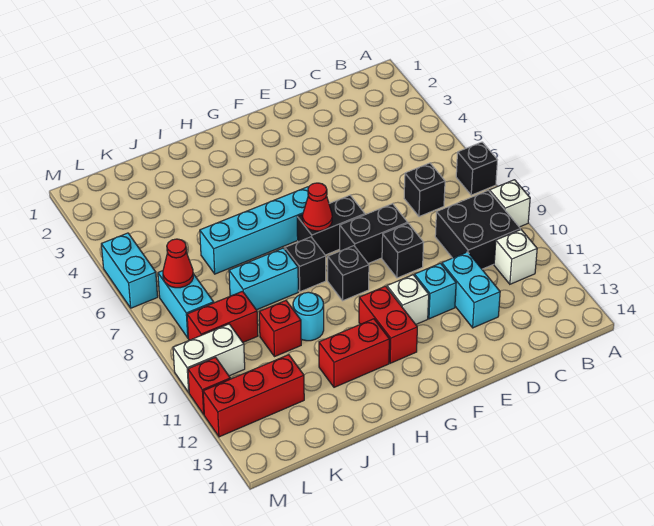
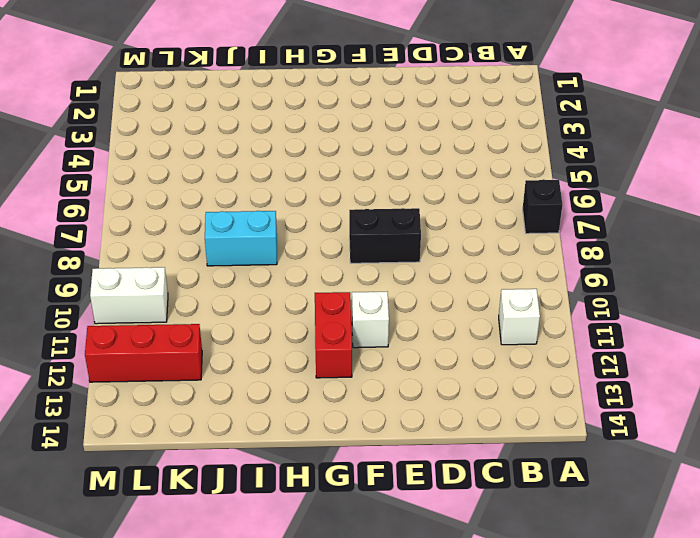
none -> white 1x1 brick [489,180,530,227]
none -> black 2x2 brick [435,191,520,269]
none -> black 1x1 brick [404,163,445,217]

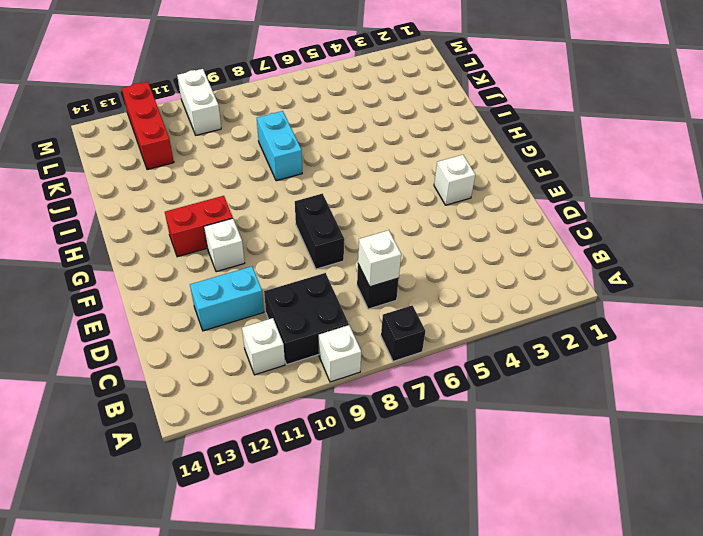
white 1x1 brick [358,230,401,287] -> none
white 1x1 brick [434,155,475,205] -> none
none -> black 1x1 brick [382,223,424,278]
none -> cyan 1x1 brick [414,263,456,319]
none -> black 1x2 brick [297,195,365,255]

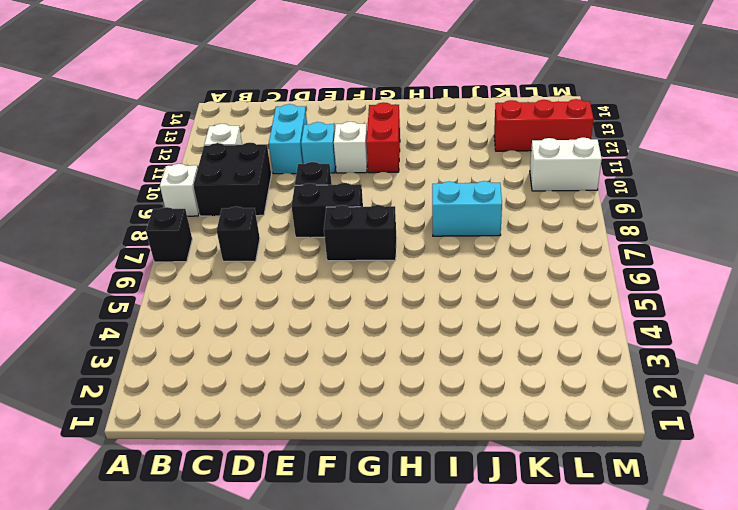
none -> cyan 1x4 brick [200,187,309,274]
none -> black 1x1 brick [328,246,369,301]
none -> black 1x1 brick [285,237,326,292]

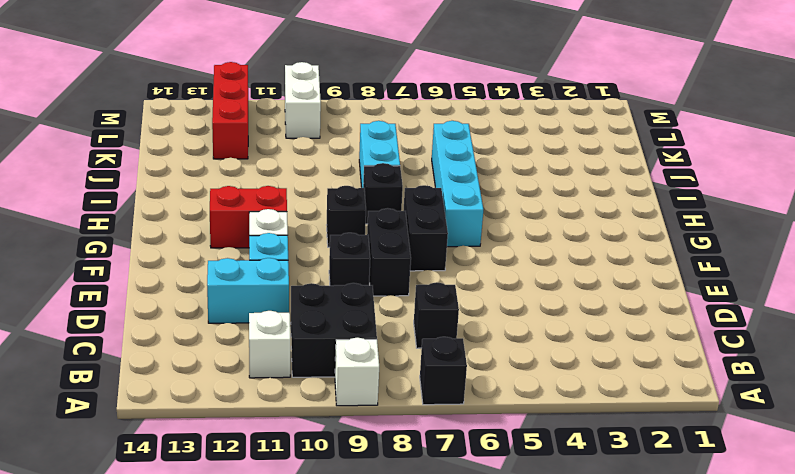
none -> red 1x2 brick [319,319,389,387]
none -> cyan 1x1 round brick [293,292,324,341]
none -> red 1x1 brick [259,301,301,357]

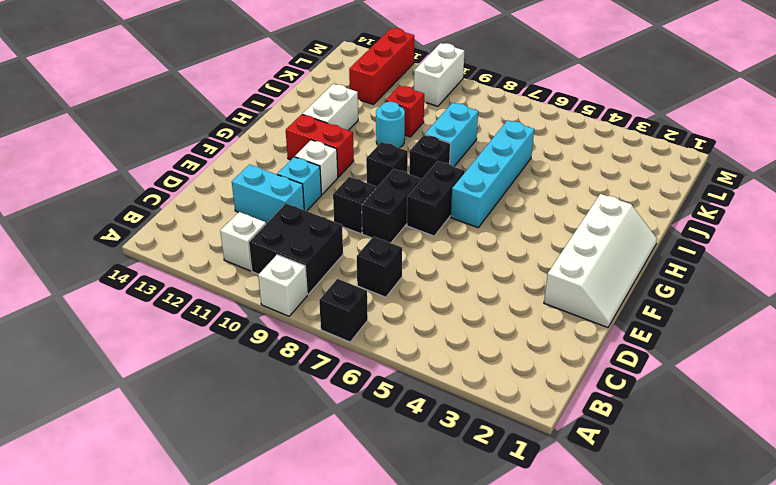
white 2x4 slope [544,194,657,328] -> none
white 1x2 brick [302,84,358,130] -> red 1x2 brick [319,319,389,387]
none -> red 1x2 brick [187,291,258,342]
none -> cyan 1x2 brick [158,271,214,338]
none -> cyan 1x2 brick [101,233,158,308]

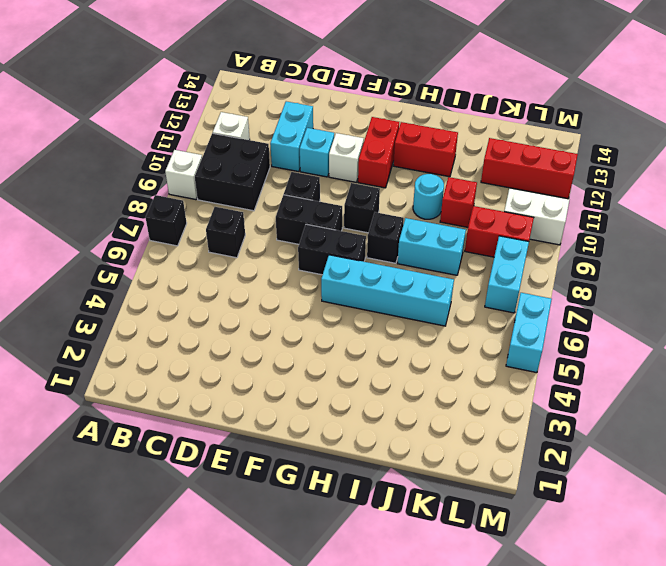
none -> red 1x1 brick [188,357,230,414]
none -> red 1x1 cone [303,183,332,231]
none -> red 1x1 cone [163,239,193,288]

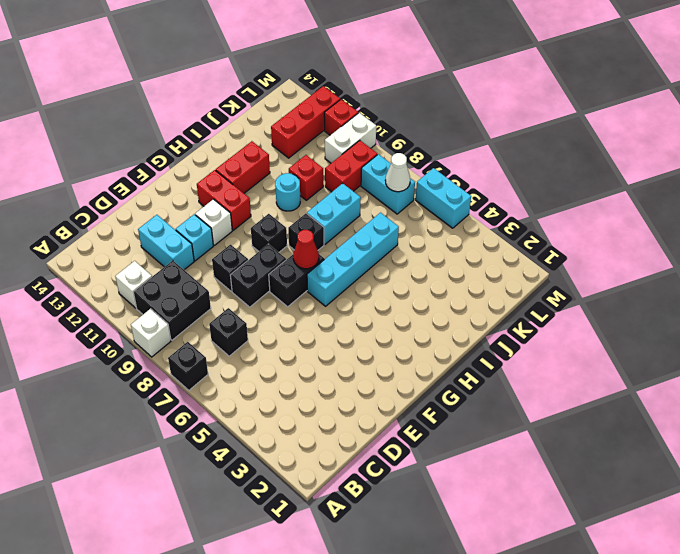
white 1x1 cone [385,153,410,192] -> red 1x1 cone [163,239,193,288]

